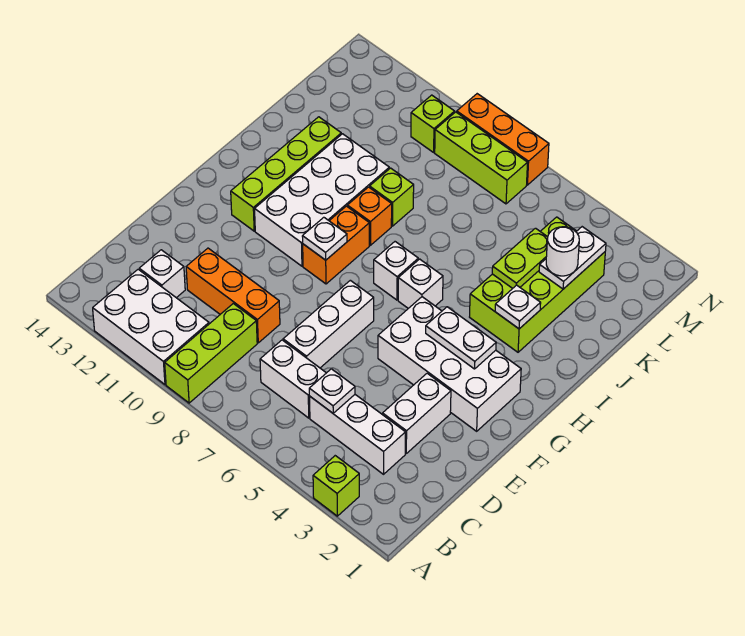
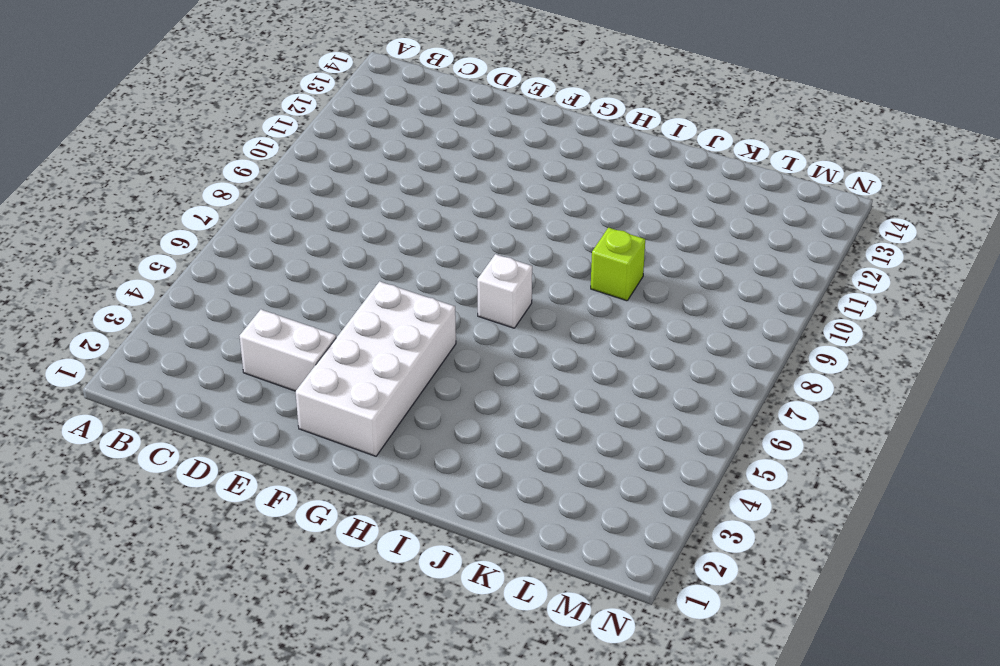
none -> lime 1x1 brick [313,456,359,516]
none -> lime 1x3 brick [165,304,257,403]
none -> white 2x3 brick [93,269,209,384]

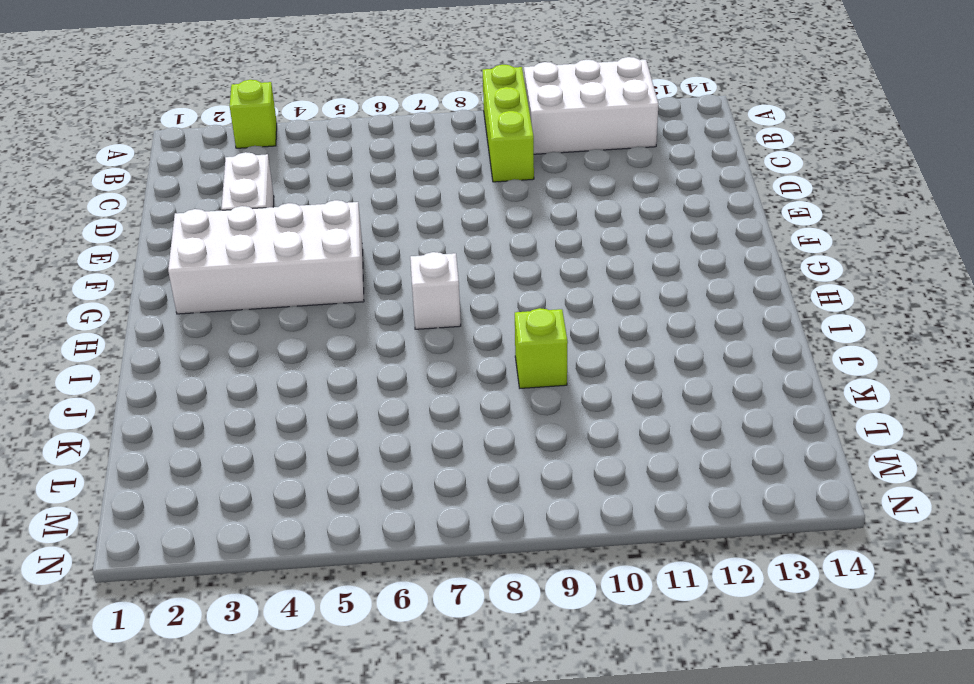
none -> white 1x3 brick [310,395,405,474]
none -> white 1x2 brick [260,340,326,418]
none -> white 1x1 brick [139,250,185,298]

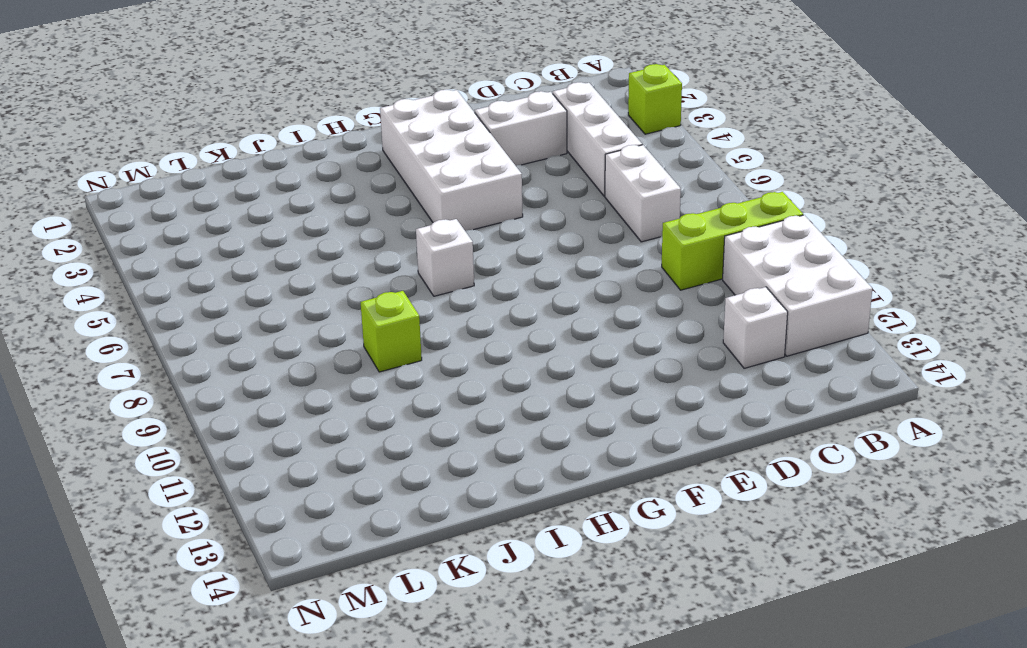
none -> white 1x3 brick [283,280,374,368]
none -> orange 1x3 brick [186,248,280,343]
none -> orange 1x2 brick [303,206,369,284]

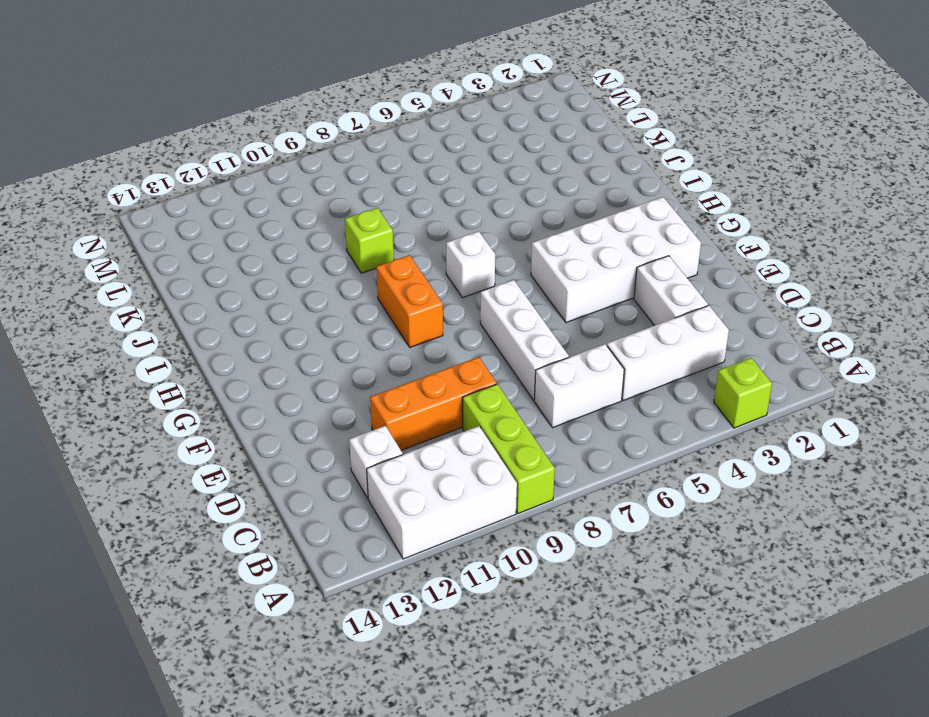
none -> white 2x4 brick [255,134,389,266]
none -> lime 1x4 brick [231,117,341,231]
none -> white 1x1 brick [398,259,443,308]

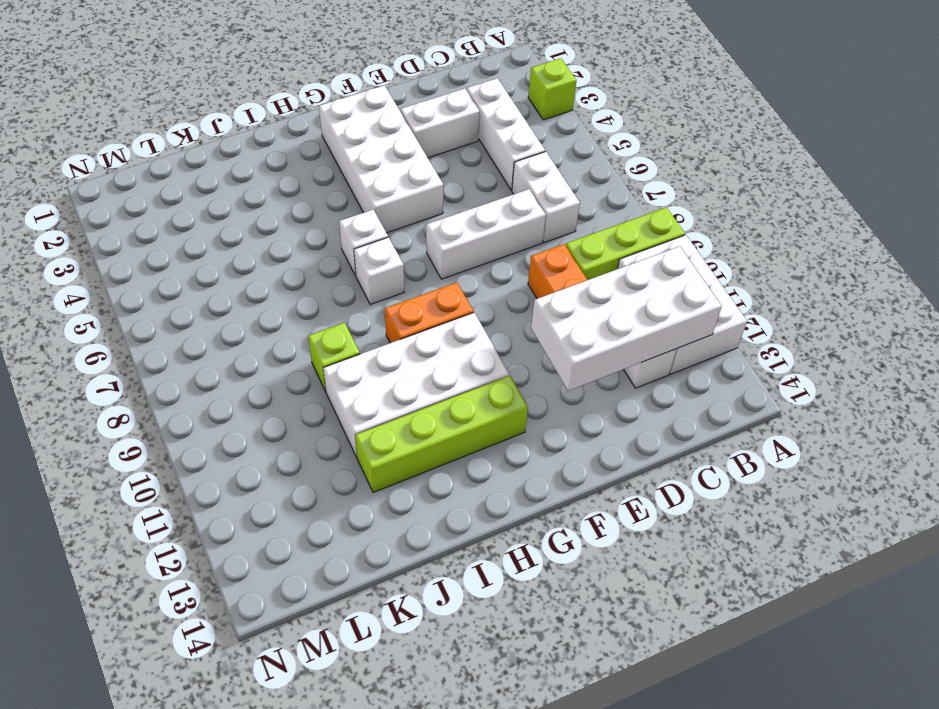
white 2x4 brick [531,246,722,391] -> none
none -> lime 2x4 brick [470,217,605,352]
none -> orange 1x1 brick [347,187,392,245]
none -> lime 1x3 brick [435,112,527,204]

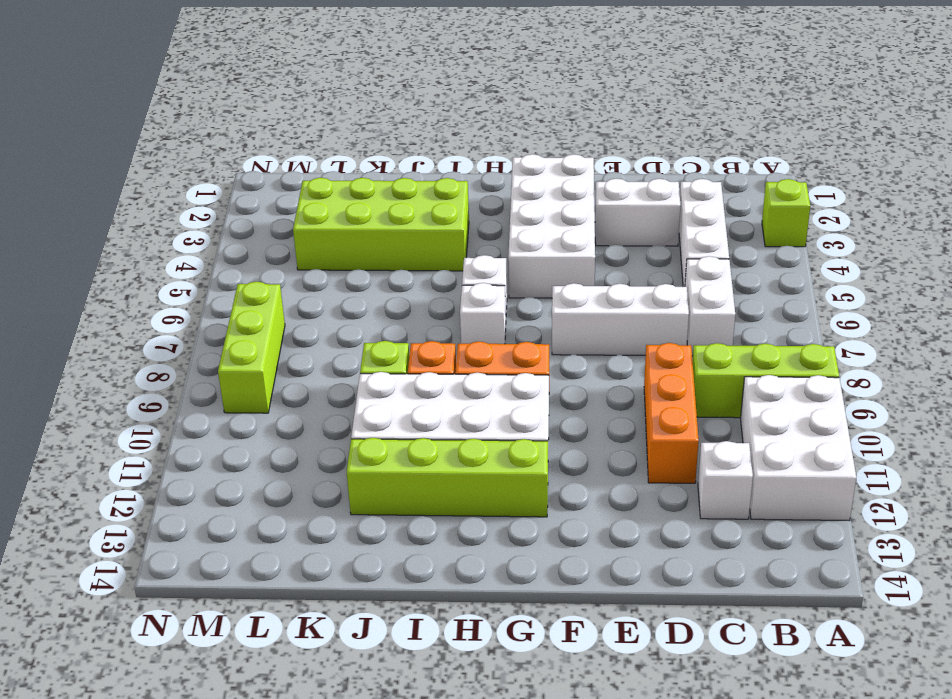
none -> lime 1x1 brick [411,95,455,152]
none -> orange 1x3 brick [457,94,549,185]
none -> white 1x1 plate [309,369,355,413]

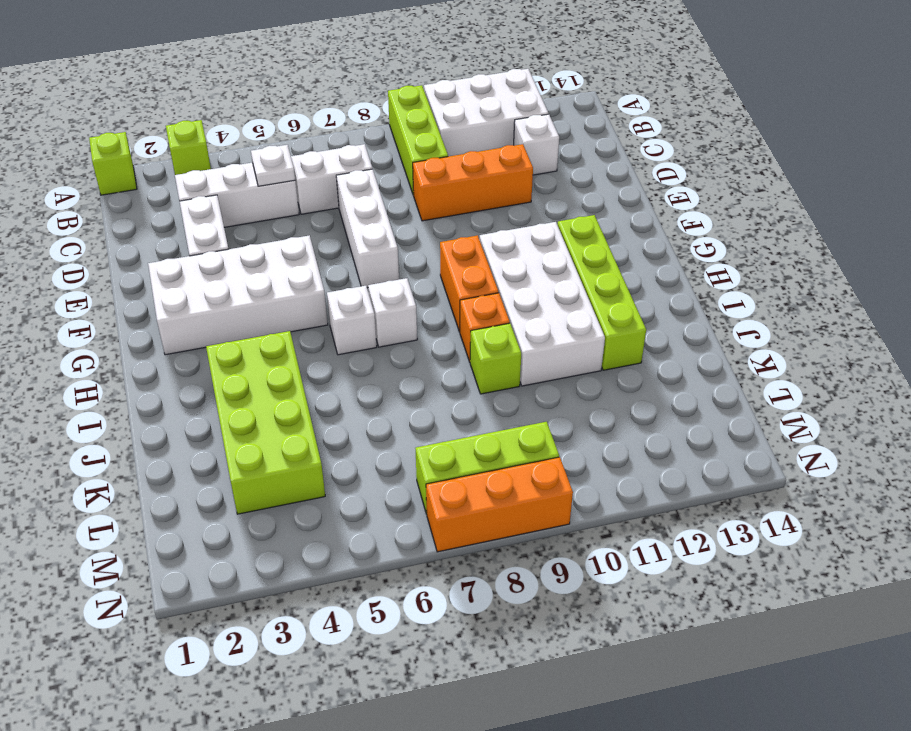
lime 1x1 brick [89,132,137,195] -> lime 1x1 brick moved to [411,95,455,152]
none -> white 1x2 plate [426,307,496,369]
none -> white 1x1 plate [302,217,347,260]
none -> white 1x1 plate [495,285,541,329]

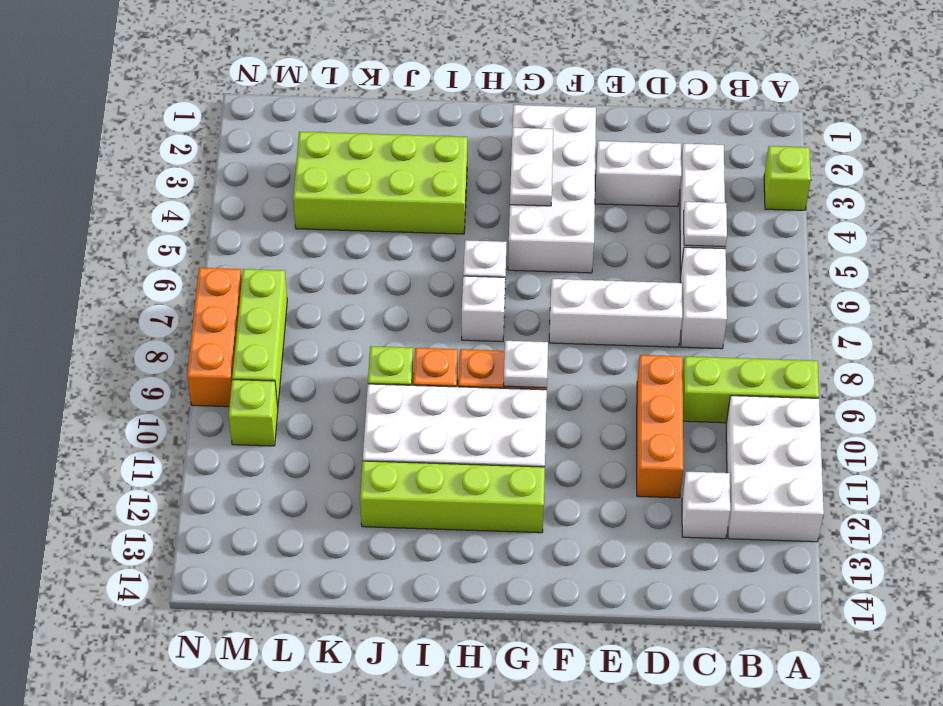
none -> white 1x1 plate [495,285,541,329]
none -> lime 1x2 plate [492,228,548,288]
none -> white 1x2 plate [539,227,606,289]

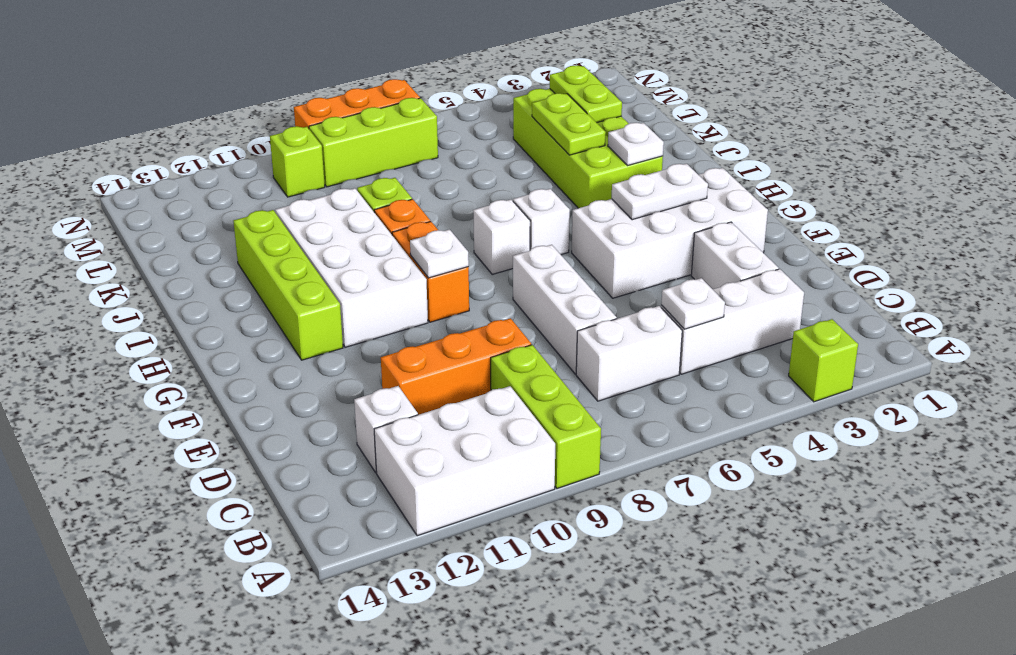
lime 1x2 plate [550,65,622,123] -> white 1x2 plate [539,227,606,289]
none -> white 1x1 round brick [546,227,579,276]

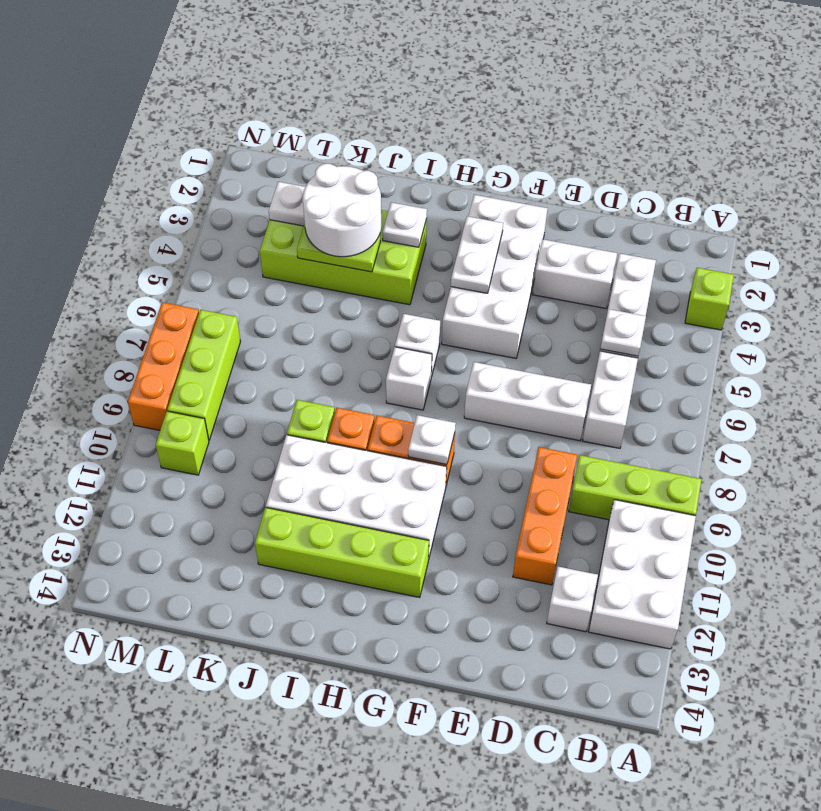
white 2x2 round brick [303,164,381,257] -> white 1x1 round brick [546,227,579,276]

